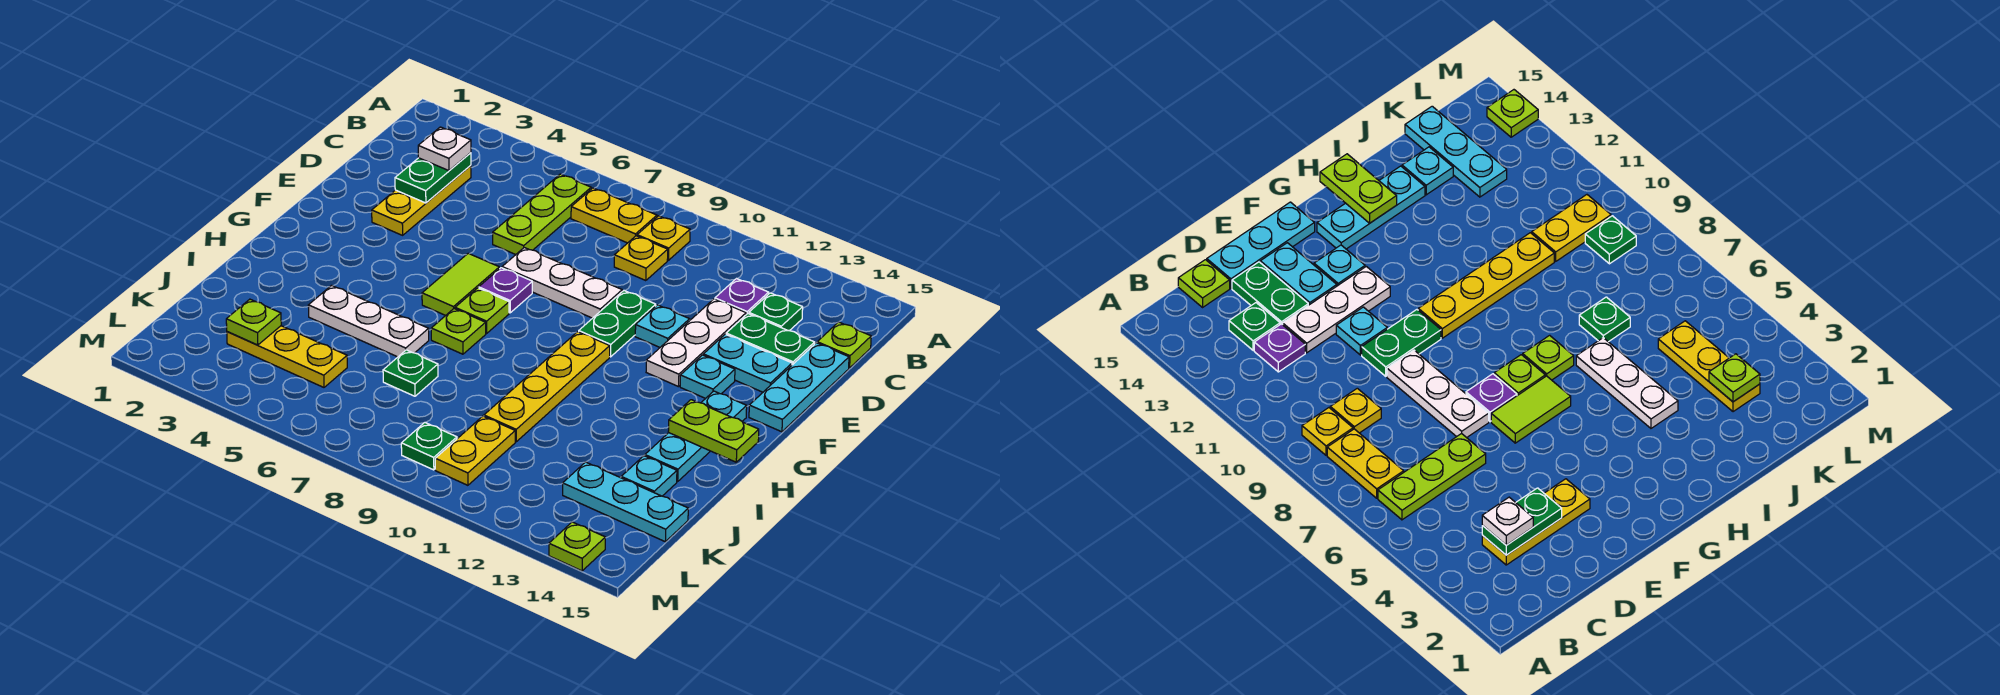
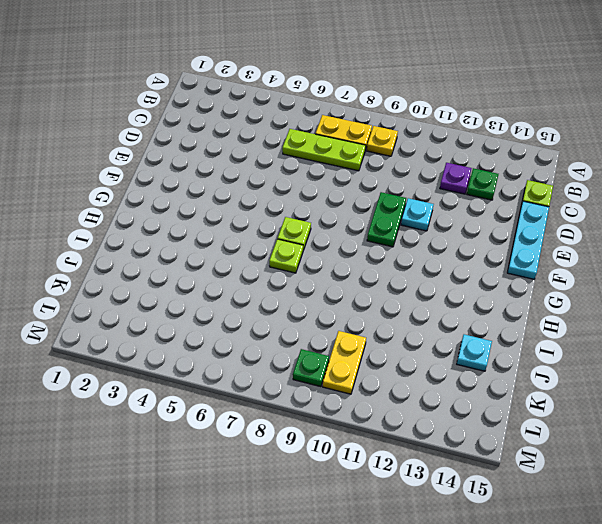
lime 1x3 plate [282,129,366,171] -> lime 1x3 plate turned to [493,174,591,255]
none -> yellow 1x3 plate [372,165,471,235]
none -> yellow 1x1 plate [614,236,668,281]
none -> white 1x3 plate [646,299,746,387]
none -> green 1x2 plate [726,314,815,365]

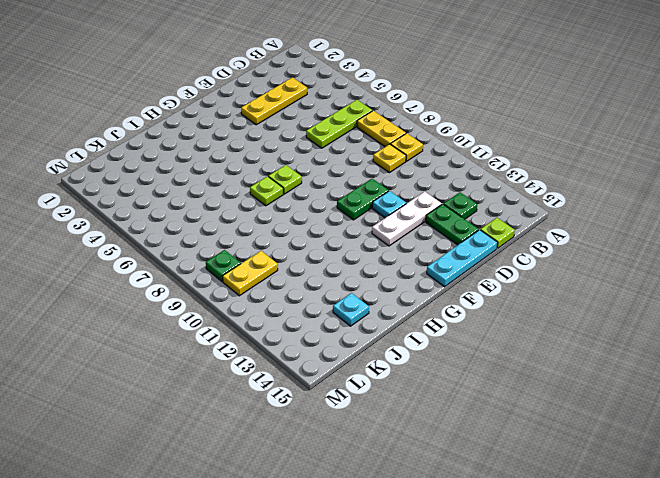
none -> purple 1x1 plate [715,279,769,315]
none -> white 1x3 plate [502,248,622,318]
none -> cyan 1x2 plate [703,334,792,392]
none -> lime 1x2 tile [422,253,499,315]

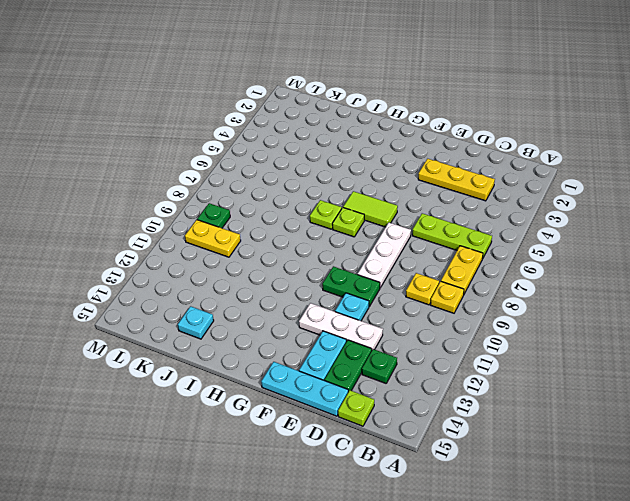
none -> purple 1x1 plate [715,279,769,315]
none -> purple 1x1 plate [479,268,532,313]
none -> cyan 1x1 plate [680,355,735,399]
none -> yellow 1x4 plate [484,332,610,442]

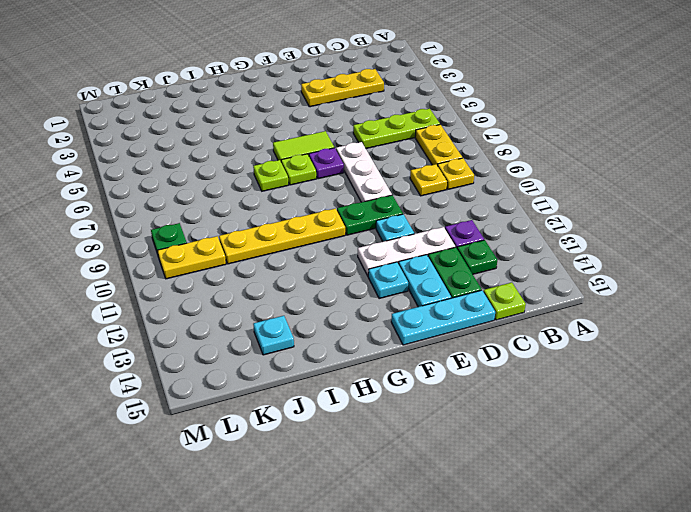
none -> cyan 1x3 plate [645,391,747,482]
none -> white 1x3 plate [308,286,429,357]
none -> green 1x1 plate [383,350,438,396]
none -> yellow 1x3 plate [227,326,347,387]

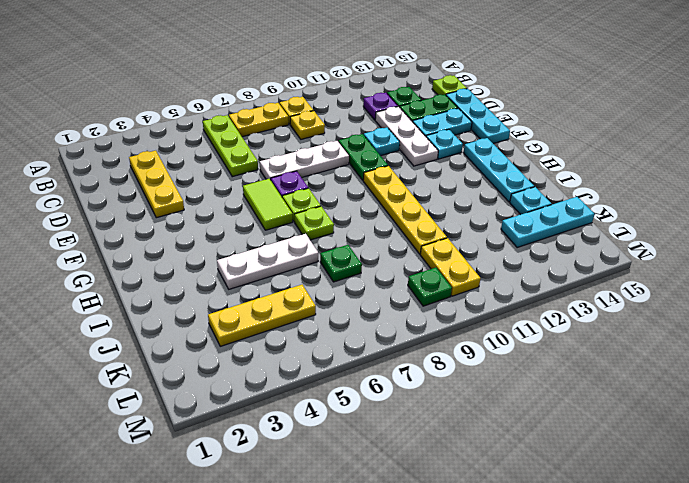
none -> lime 1x1 plate [549,522,605,571]
none -> green 1x2 plate [395,153,471,203]
none -> lime 1x2 plate [668,400,759,462]
none -> lime 1x1 plate [226,299,281,345]

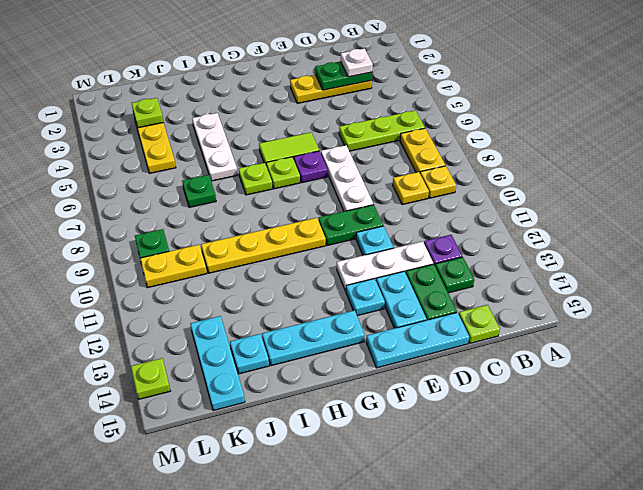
none -> lime 1x2 plate [668,400,759,462]

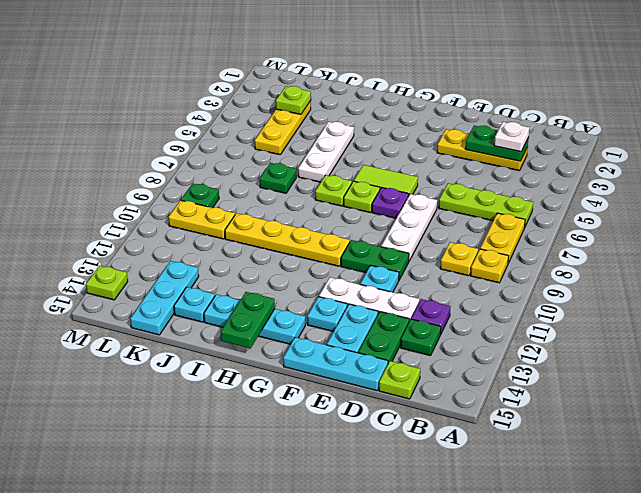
green 1x2 plate [221,292,275,348] -> lime 1x2 plate [668,400,759,462]

